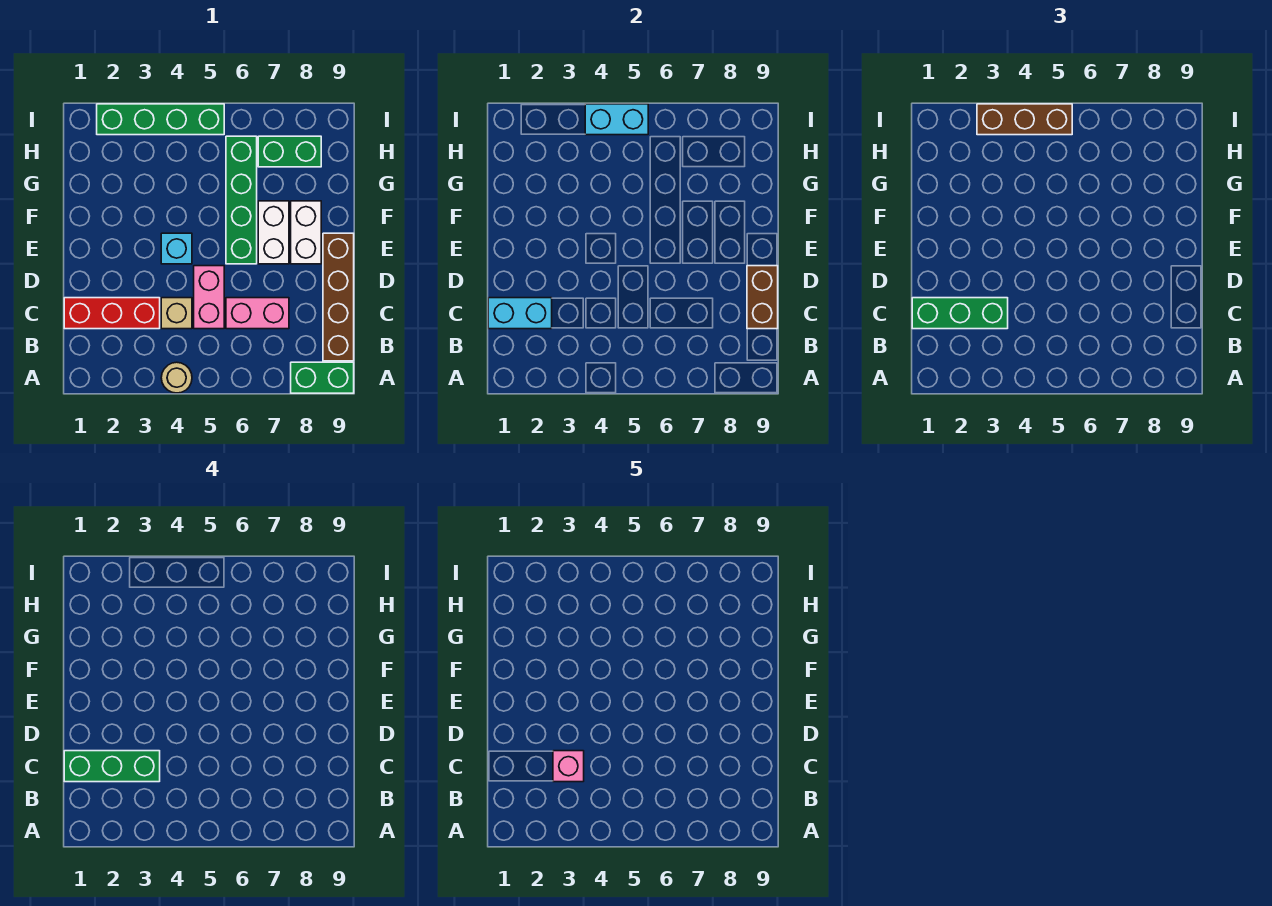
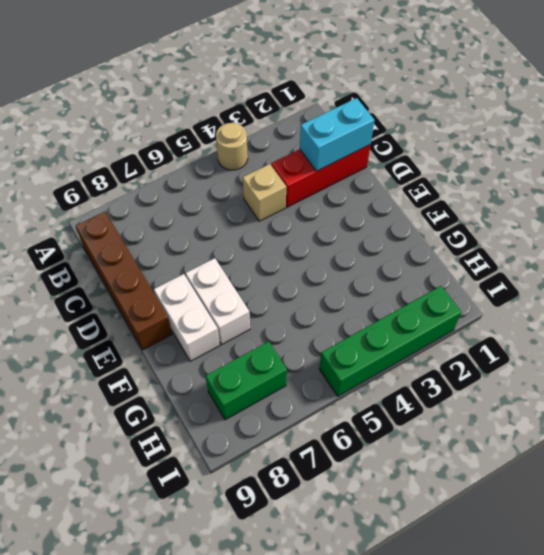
none -> green 1x2 brick [291,362,354,393]
none -> pink 1x2 brick [194,266,224,329]
none -> pink 1x2 brick [226,298,289,329]

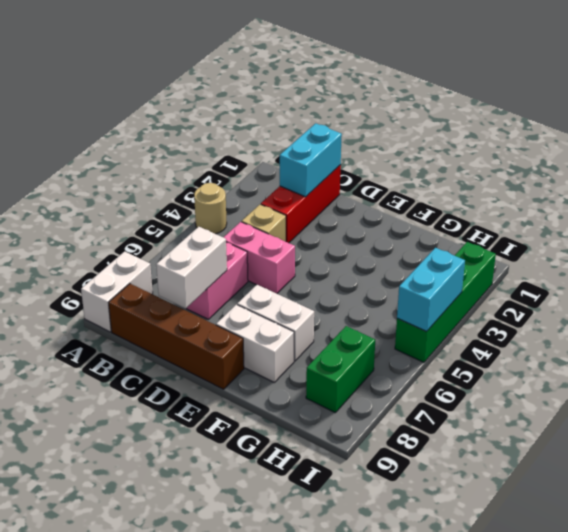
white 1x2 brick [81,251,153,332] -> green 1x2 brick [291,362,354,393]
white 1x2 brick [156,227,227,308] -> none
none -> cyan 1x1 brick [161,233,192,264]
none -> green 1x4 brick [226,136,257,264]
none -> brown 1x2 brick [747,266,778,329]

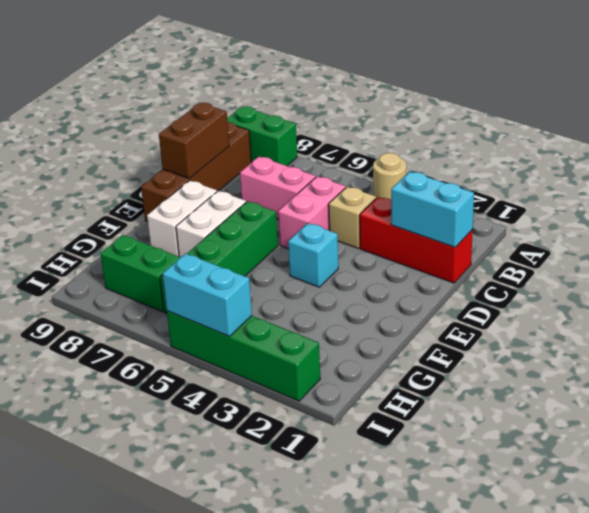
none -> green 1x3 brick [912,298,1008,329]
none -> brown 1x3 brick [977,104,1072,135]
none -> green 1x3 brick [64,751,160,782]

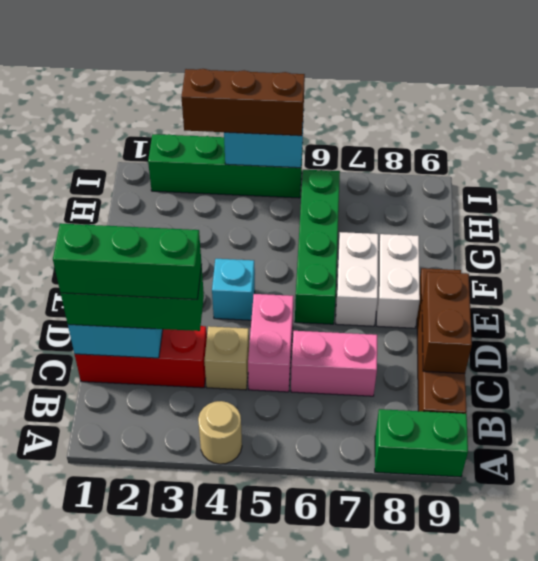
none -> green 1x2 brick [258,136,321,167]
none -> pink 1x1 brick [553,751,584,782]

